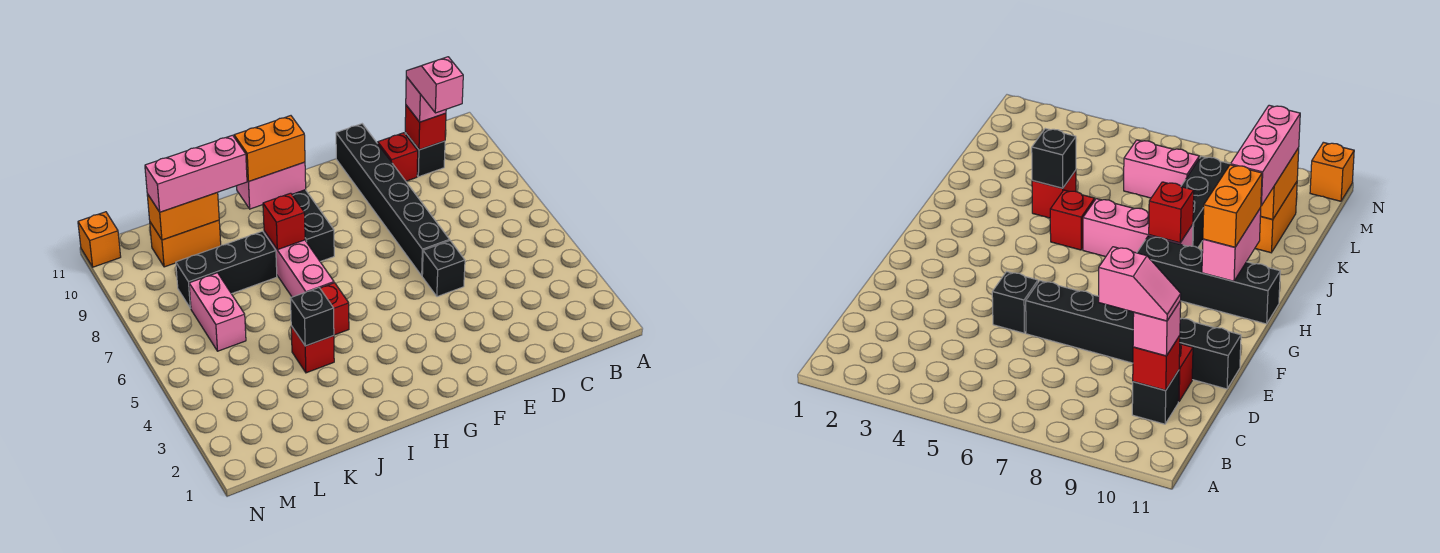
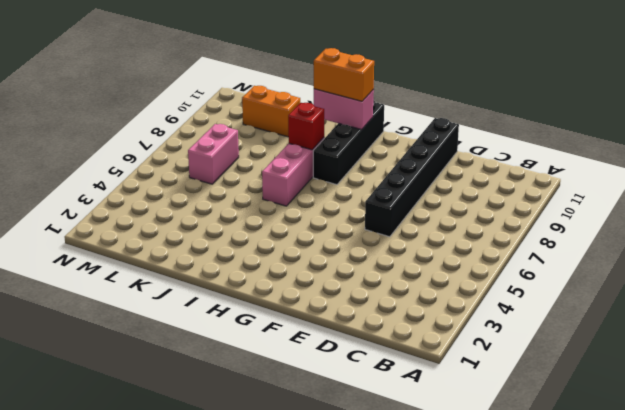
none -> black 1x1 brick [405,133,445,177]
none -> red 1x1 brick [378,133,418,181]
none -> black 1x1 brick [422,241,465,297]

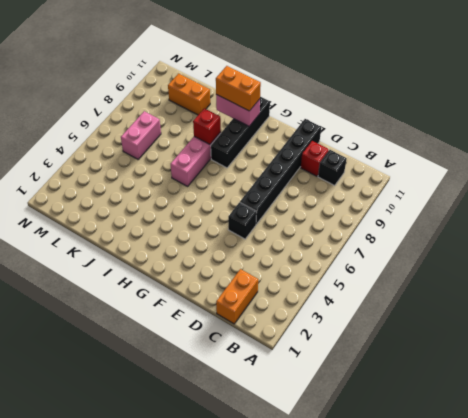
orange 1x2 brick [216,269,258,324] -> orange 1x2 brick turned to [147,193,219,240]
none -> red 1x1 brick [320,283,349,335]
none -> red 1x1 brick [291,326,334,373]
none -> black 1x3 brick [176,231,277,308]

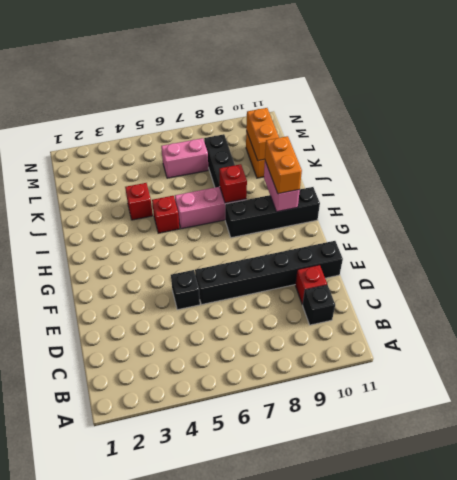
none -> orange 1x1 brick [78,212,121,267]
none -> red 1x1 brick [405,105,446,150]
none -> black 1x1 brick [290,287,334,346]

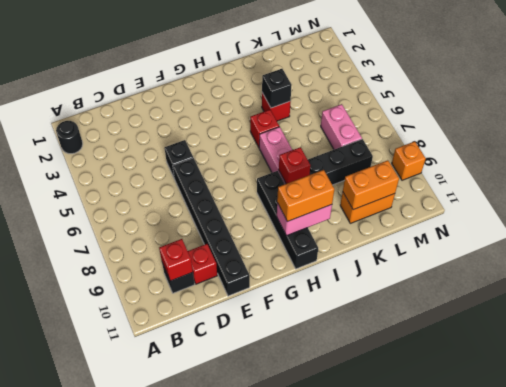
black 1x1 round brick [56,121,83,154] -> none
orange 1x1 brick [392,141,426,180] -> orange 1x1 brick moved to [78,212,121,267]
none -> pink 1x1 brick [406,77,446,122]
none -> pink 1x3 brick [145,135,247,212]
none -> pink 1x2 slope [406,57,463,113]

